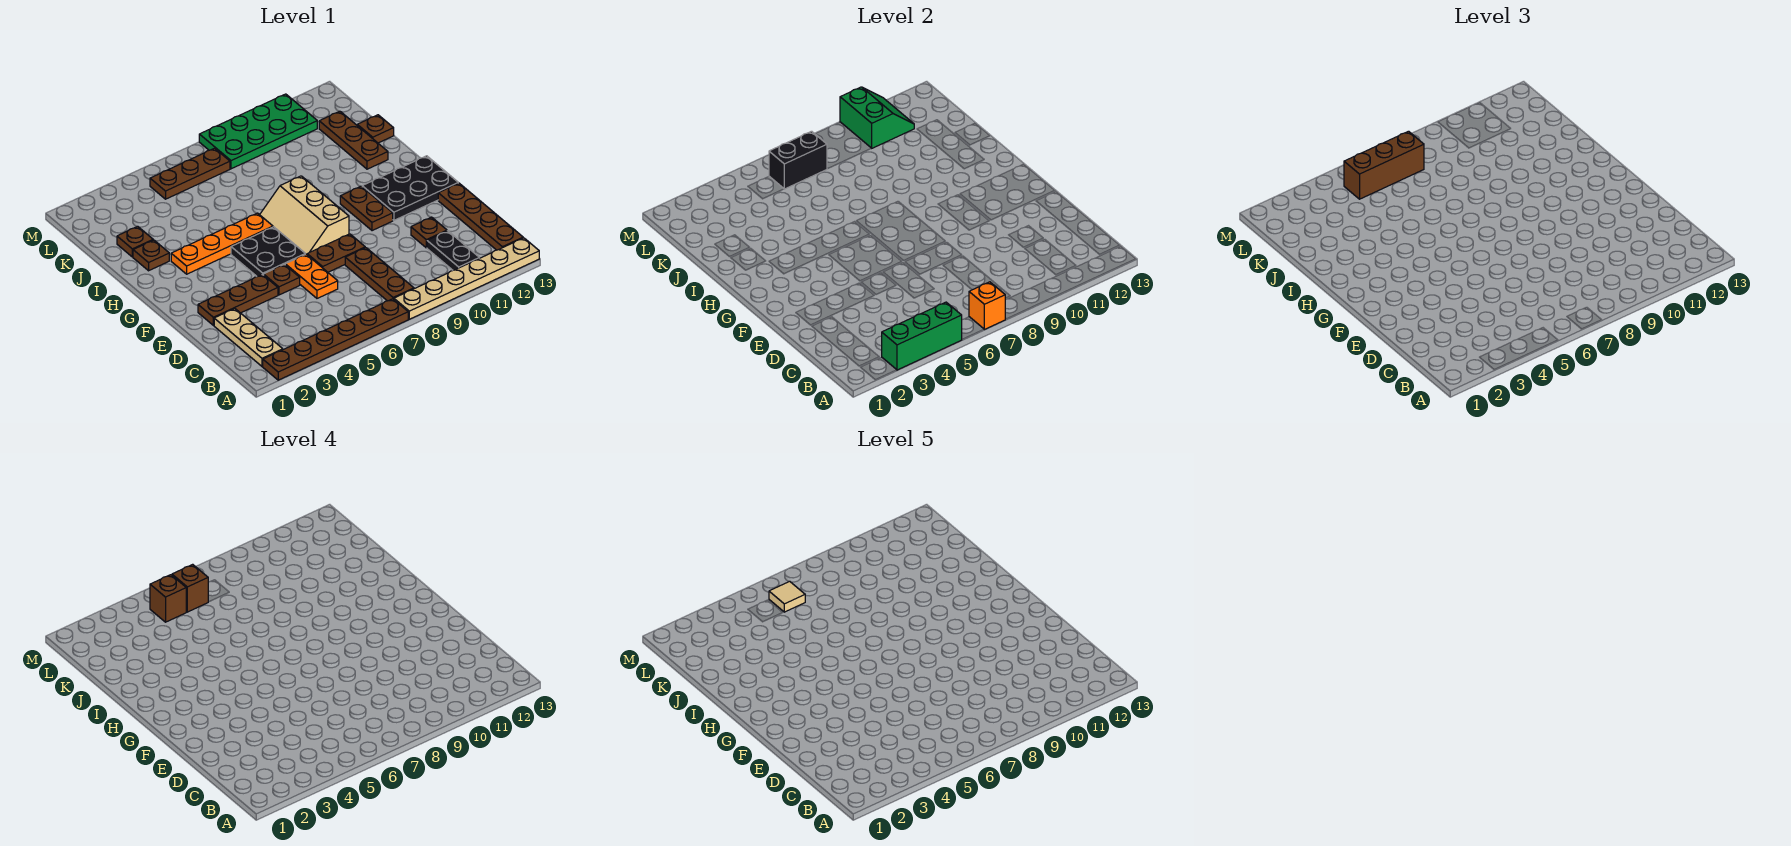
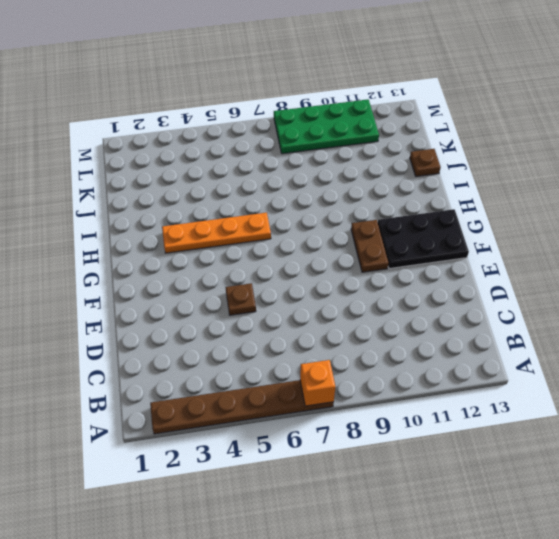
none -> tan 1x6 plate [394,238,539,319]
none -> tan 1x3 plate [214,309,283,366]
none -> brown 1x3 plate [345,248,414,301]
none -> black 1x2 plate [427,231,479,270]

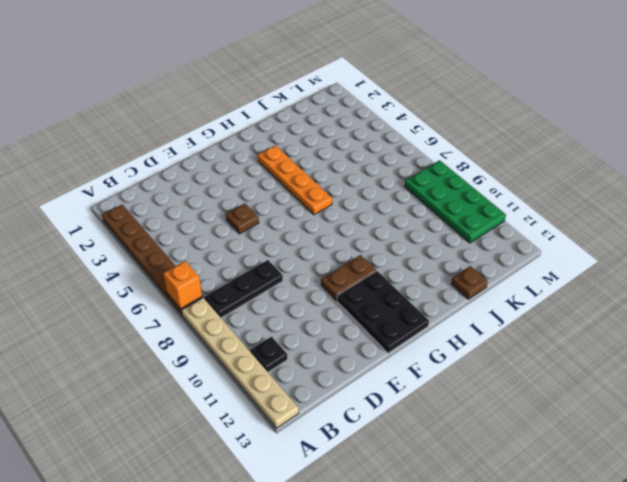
black 1x3 plate [204,260,283,318] -> brown 1x3 plate [345,248,414,301]
black 1x1 plate [250,337,287,372] -> black 1x2 plate [427,231,479,270]
none -> tan 1x3 plate [214,309,283,366]
none -> brown 1x4 plate [438,183,523,250]
none -> orange 1x2 plate [285,254,338,298]
none -> brown 1x1 plate [411,217,447,248]

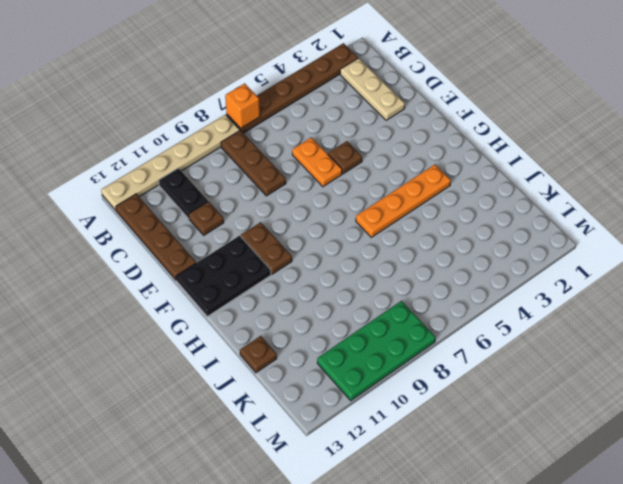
none -> brown 1x3 plate [198,274,278,325]
none -> brown 1x2 plate [307,234,365,272]
none -> black 2x2 plate [231,227,305,277]
none -> tan 2x3 slope [260,176,349,254]

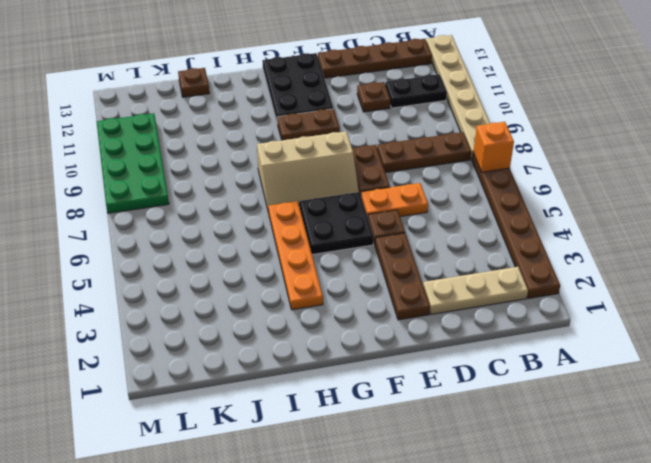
none -> brown 1x1 plate [133,240,169,271]
none -> brown 1x3 plate [319,111,388,169]
none -> brown 1x1 plate [117,226,153,257]
none -> brown 1x3 plate [150,148,230,199]

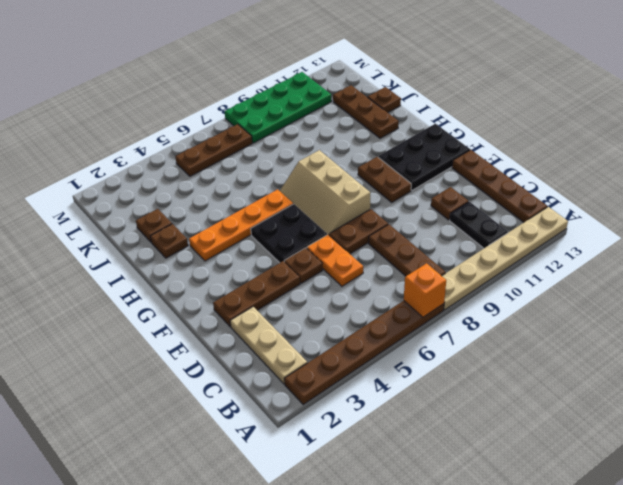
none -> green 1x3 brick [882,302,962,370]
none -> black 1x2 brick [769,131,827,189]
none -> green 2x2 slope [840,87,914,148]
none -> brown 1x3 brick [1344,131,1424,199]

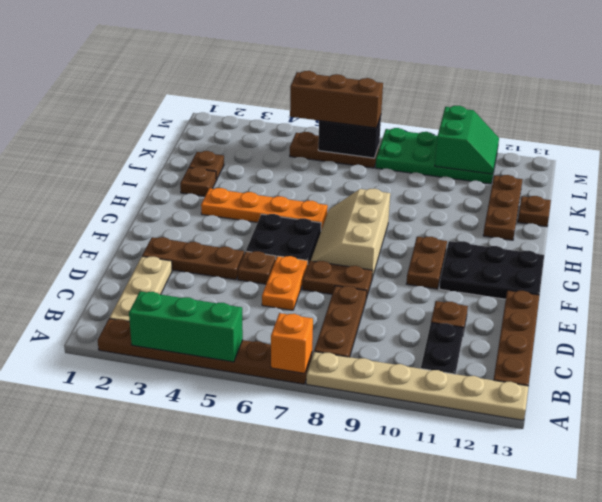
none -> brown 1x1 brick [150,575,186,622]
none -> brown 1x1 brick [172,564,208,612]
none -> tan 1x1 tile [769,581,805,612]

